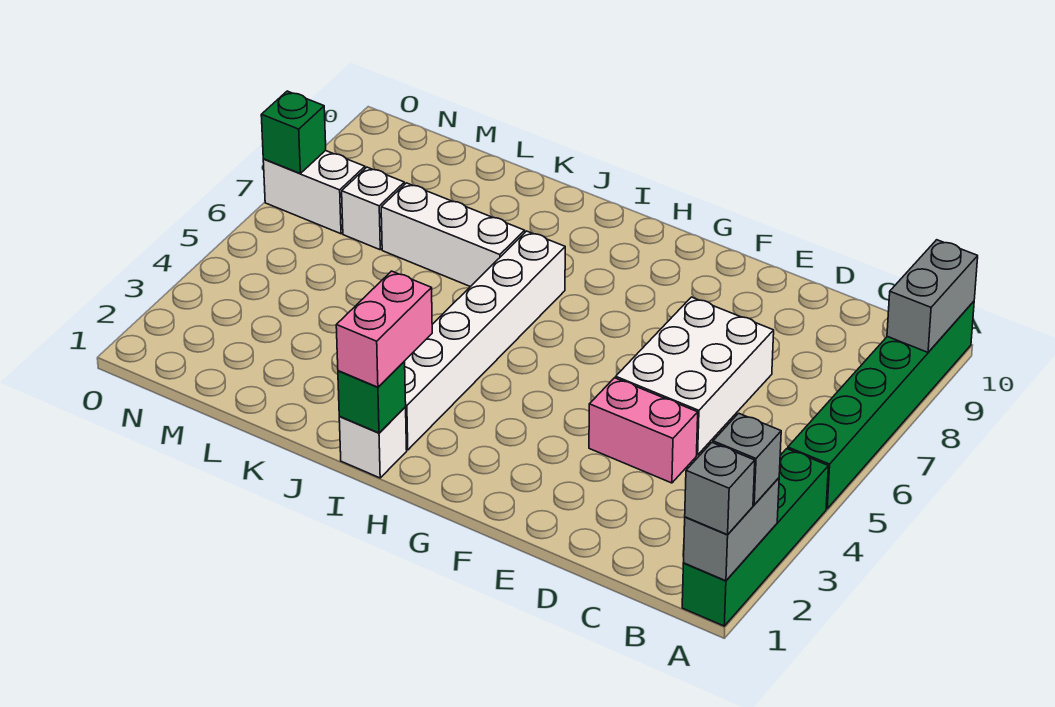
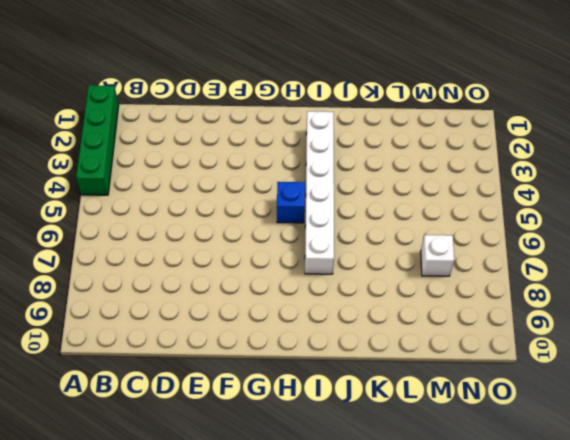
blue 1x1 brick [277,182,305,223] -> none
none -> green 1x6 brick [788,301,974,509]
none -> pink 1x2 brick [589,378,698,483]
none -> white 2x3 brick [616,297,774,455]

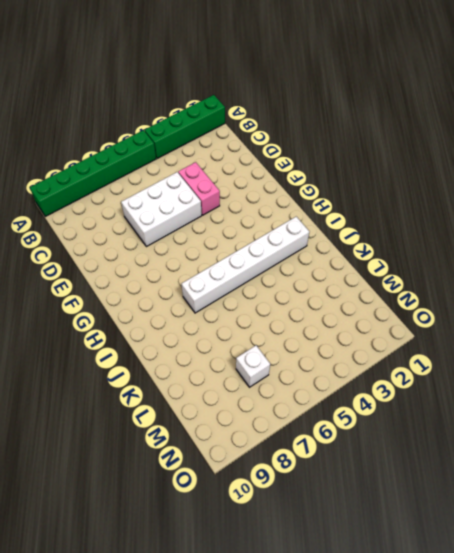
none -> white 1x1 brick [339,407,407,478]
none -> white 1x3 brick [381,183,525,287]
none -> white 1x2 brick [263,150,365,234]

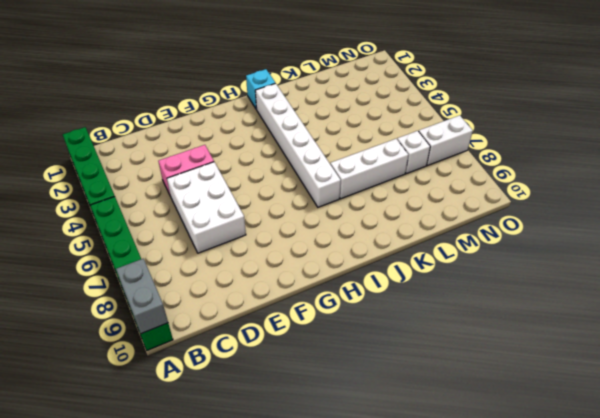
cyan 1x1 brick [246,69,275,109] -> white 1x1 brick [339,407,407,478]
none -> grey 1x2 brick [684,478,779,581]
none -> green 1x1 brick [338,362,406,433]
none -> green 1x1 brick [261,91,326,173]

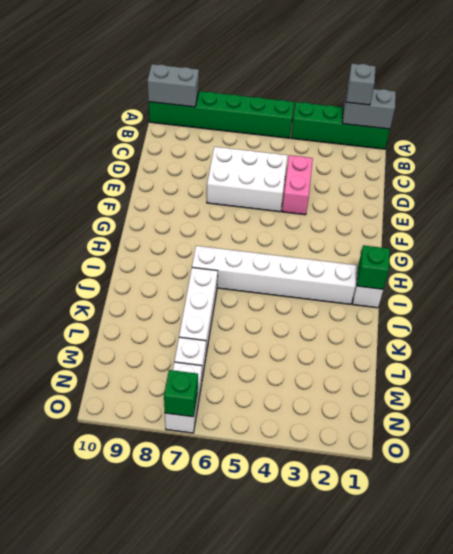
none -> grey 1x1 brick [685,443,755,535]
none -> pink 1x2 brick [336,271,432,387]

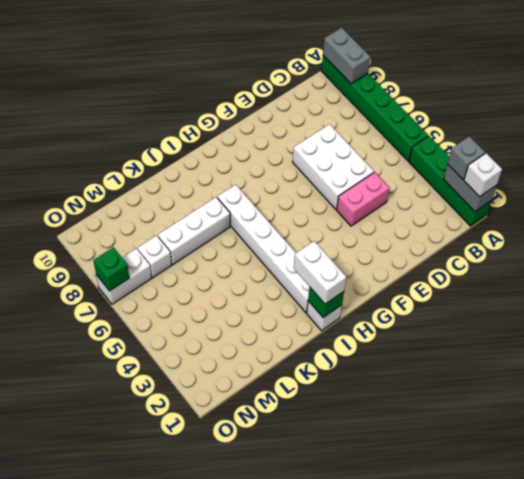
white 1x1 brick [464,153,502,197] -> grey 1x1 brick [685,443,755,535]
white 1x2 brick [294,241,346,304] -> pink 1x2 brick [336,271,432,387]

